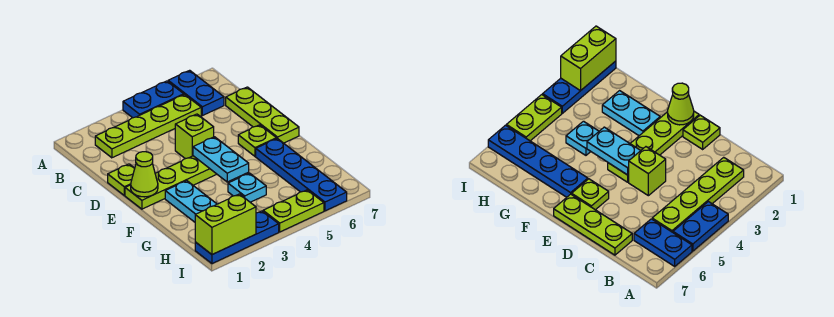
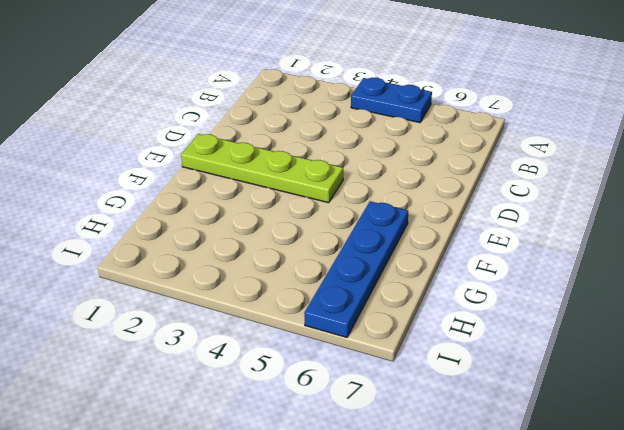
none -> blue 1x2 plate [168,70,224,116]
none -> lime 1x4 plate [95,95,201,158]
none -> lime 1x3 plate [226,87,299,143]

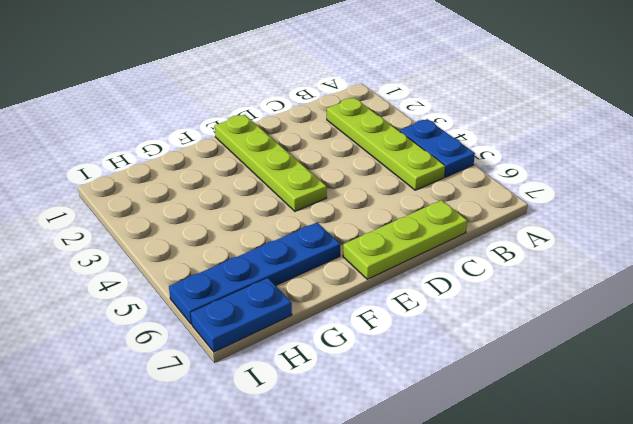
blue 1x2 plate [191,278,292,352] -> blue 1x2 plate moved to [168,70,224,116]
none -> lime 1x1 plate [108,164,135,195]
none -> lime 1x1 brick [175,114,214,159]
none -> lime 1x1 plate [238,125,276,156]

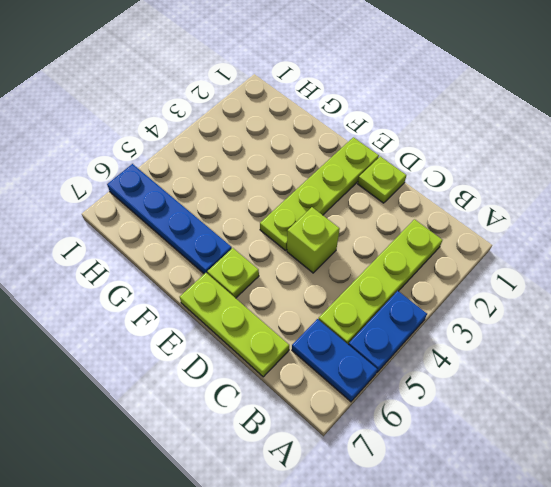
none -> cyan 1x2 plate [165,181,217,222]
none -> cyan 1x1 plate [228,173,266,202]
none -> blue 1x3 plate [195,211,279,264]

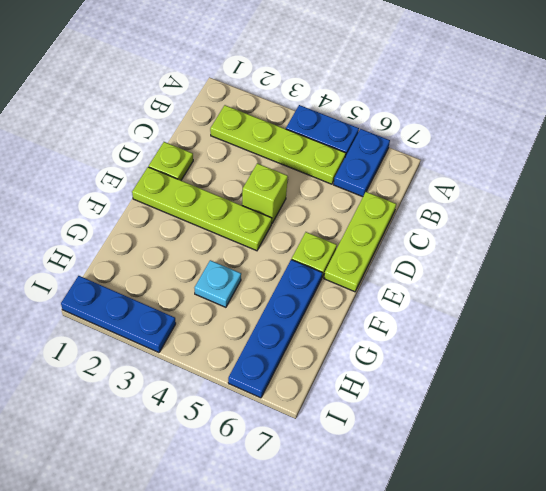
none -> cyan 1x2 plate [165,181,217,222]
none -> lime 1x2 plate [263,190,324,232]
none -> lime 1x1 cone [131,152,158,197]

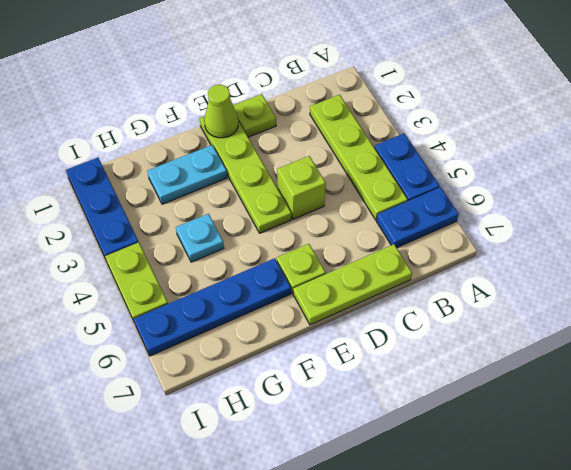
none -> cyan 1x2 plate [193,137,249,182]
none -> lime 1x2 brick [195,194,256,254]

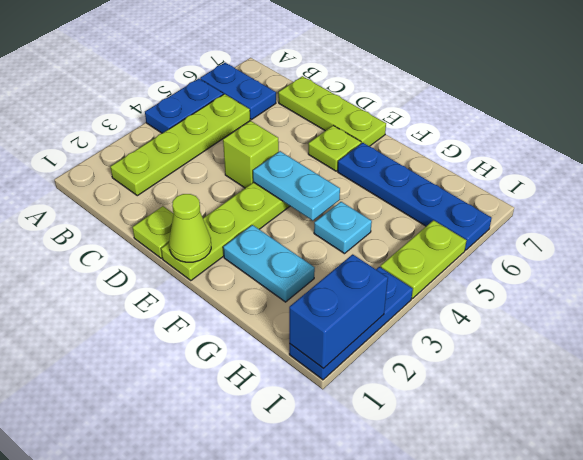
blue 1x2 brick [289,254,388,369] -> lime 1x2 brick [195,194,256,254]

